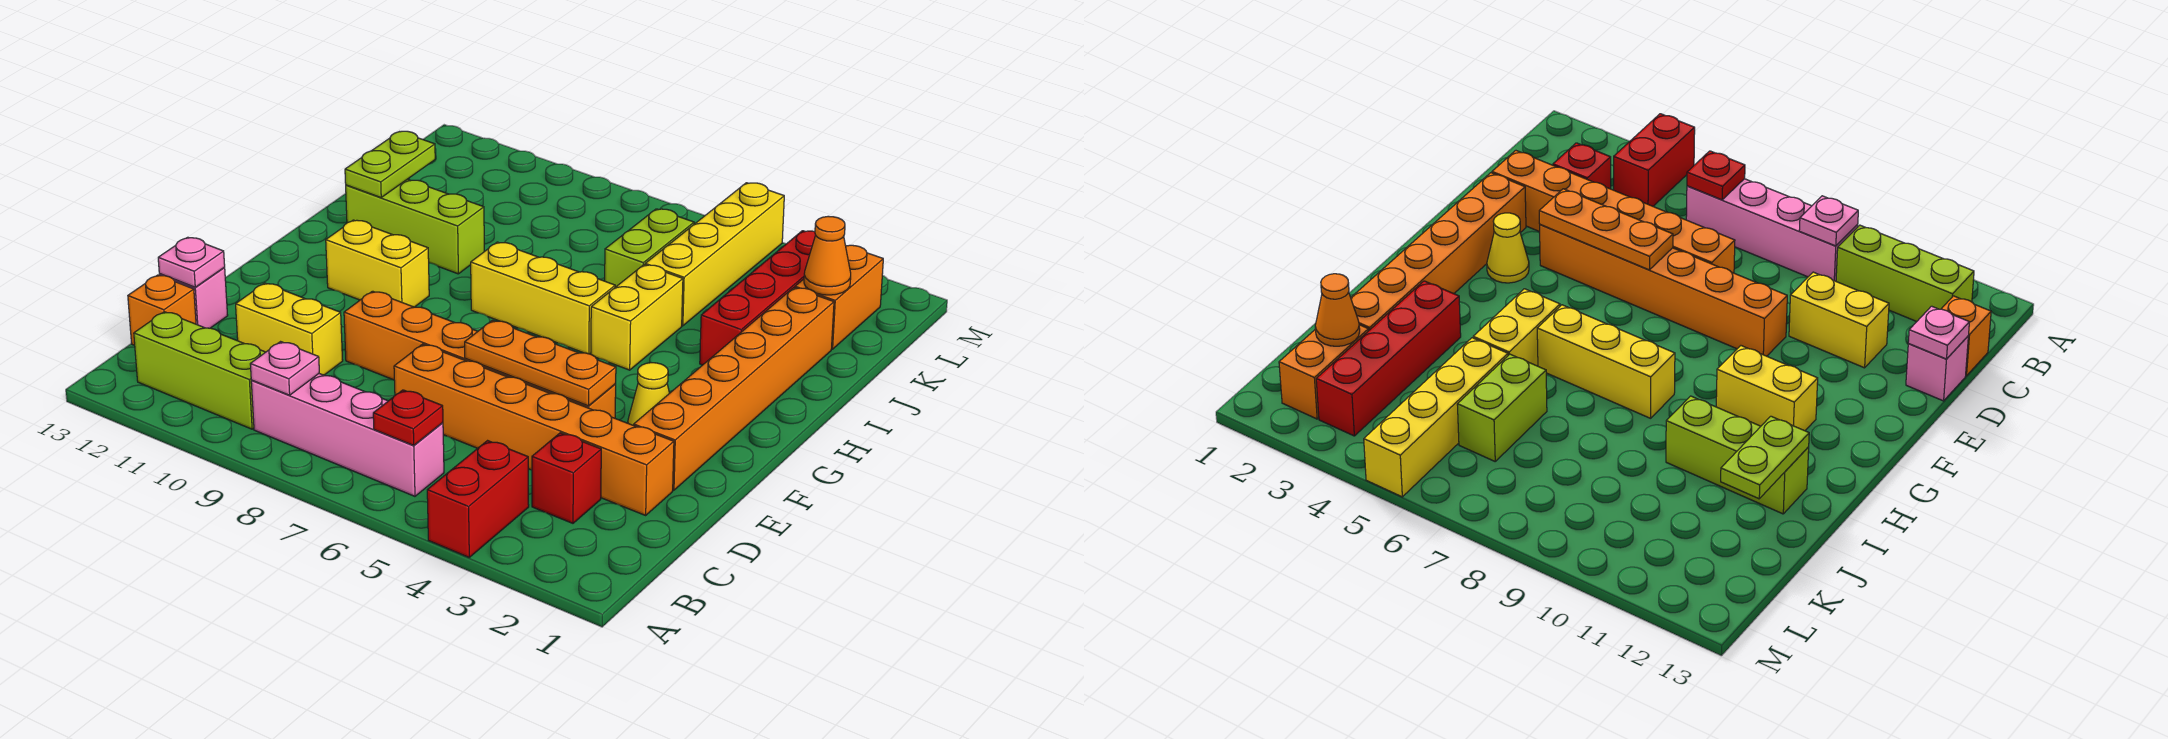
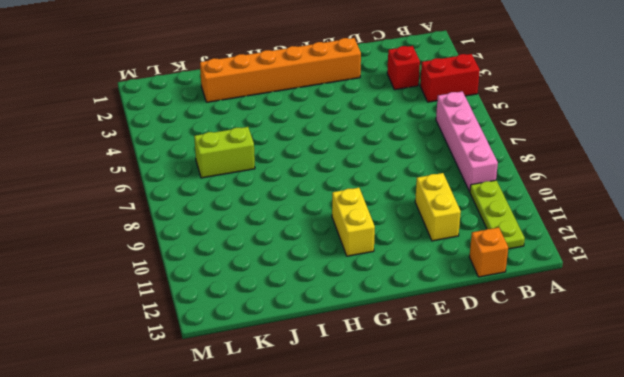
lime 1x3 plate [470,180,525,249] -> lime 1x3 brick [134,312,265,429]
none -> orange 1x6 brick [394,344,674,515]
none -> pink 1x1 brick [159,268,228,328]
none -> orange 1x6 brick [344,291,616,418]

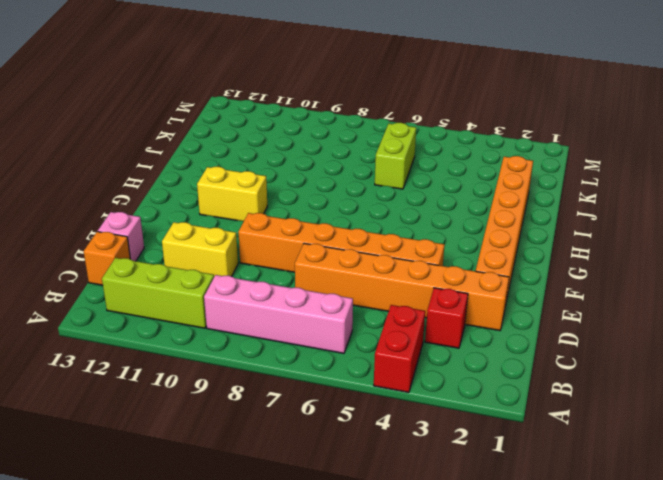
none -> yellow 1x1 cone [628,363,669,425]
none -> yellow 1x2 brick [591,265,683,370]
none -> yellow 1x3 brick [471,242,615,354]

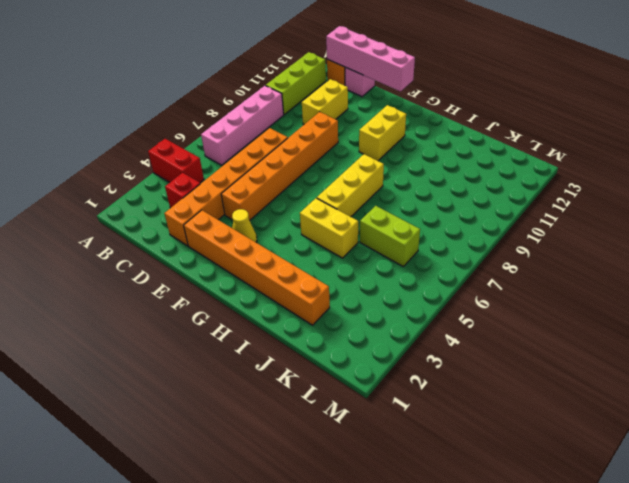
pink 1x4 brick [326,26,415,91] -> pink 1x1 plate [158,237,225,287]
none -> red 1x4 brick [700,231,816,365]
none -> lime 1x3 brick [346,179,484,274]
none -> yellow 1x4 brick [645,183,784,326]

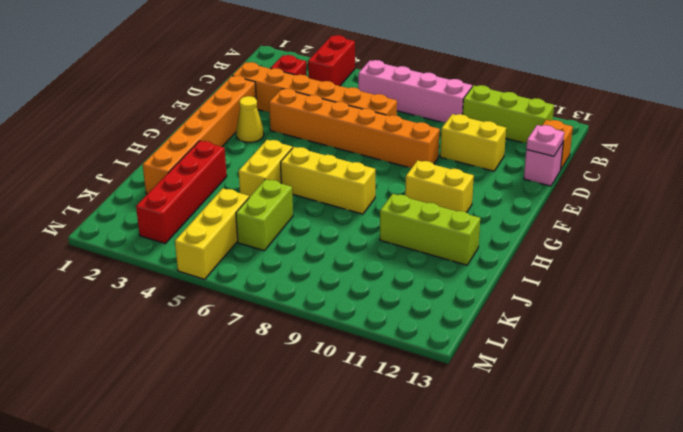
yellow 1x3 brick [175,188,249,279] -> yellow 1x4 brick [645,183,784,326]
none -> orange 1x2 brick [795,245,883,349]
none -> red 1x1 plate [373,390,443,445]
none -> pink 1x1 plate [250,342,319,395]

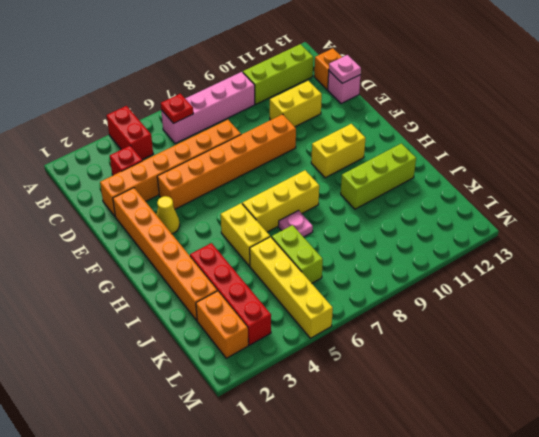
pink 1x1 plate [278,211,313,237] -> pink 1x1 plate moved to [250,342,319,395]
none -> orange 1x3 plate [465,320,616,406]
none -> lime 1x2 plate [345,131,435,197]
none -> orange 1x1 cone [804,216,851,295]

